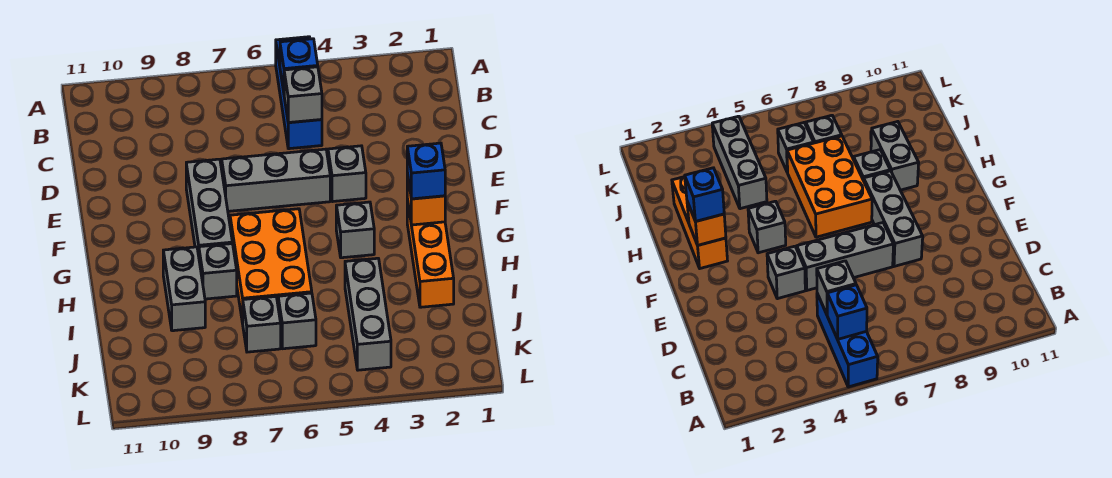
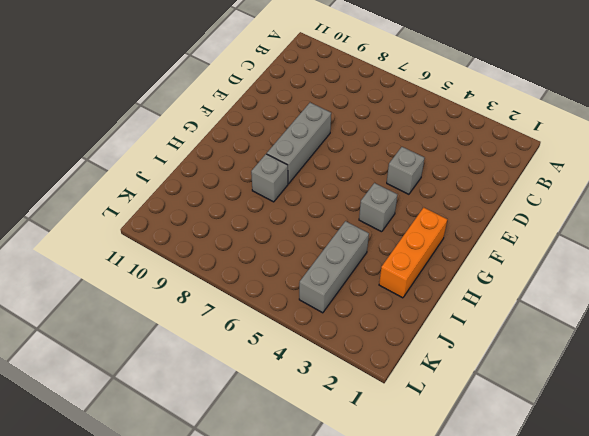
none -> blue 1x3 brick [276,37,322,149]
none -> grey 1x3 brick [222,149,330,211]
none -> orange 2x3 brick [230,209,312,323]

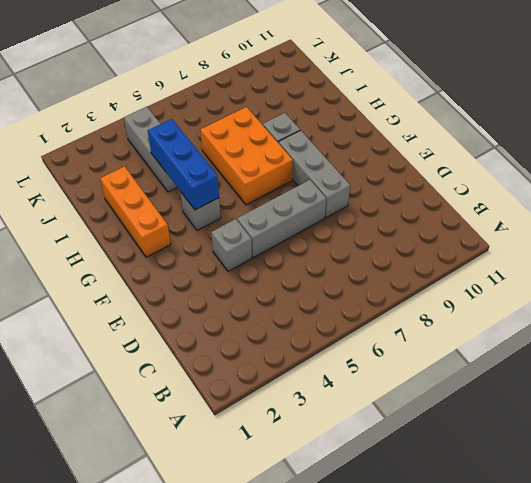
blue 1x3 brick [148,119,219,210] -> blue 1x3 brick moved to [276,37,322,149]
none -> grey 1x2 brick [163,247,205,331]
none -> grey 1x1 brick [278,293,316,349]
none -> grey 1x1 brick [243,297,281,352]

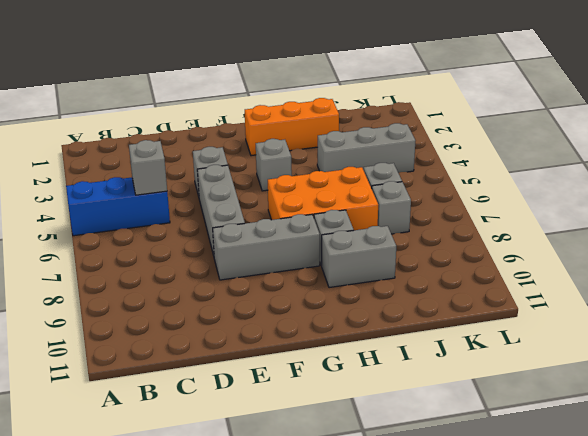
none -> blue 1x1 brick [280,39,318,92]
none -> orange 1x1 brick [407,173,445,225]
none -> blue 1x1 brick [407,143,445,199]

